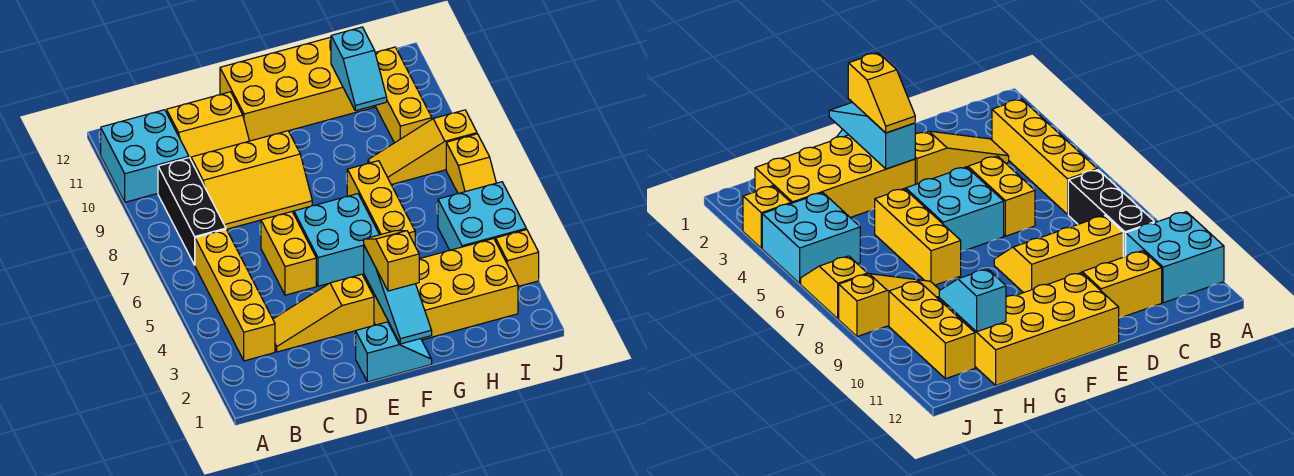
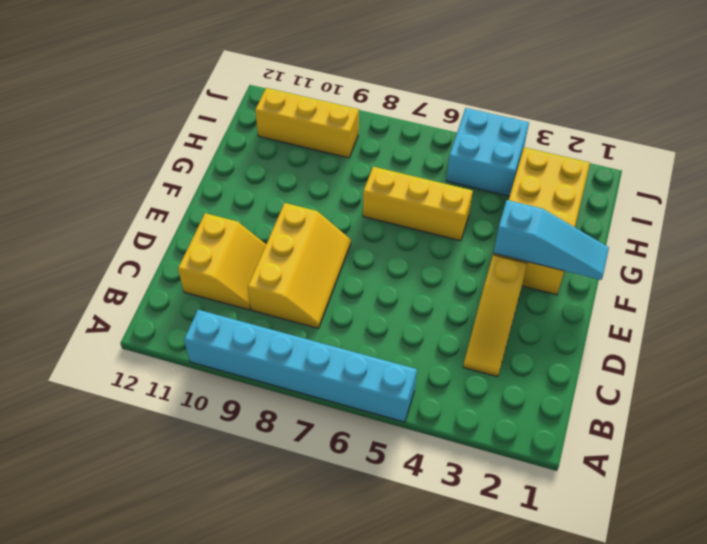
cyan 1x6 brick [184,310,417,422] -> cyan 2x2 brick [101,110,189,202]
none -> yellow 1x4 brick [195,229,275,361]
none -> black 1x3 brick [158,158,226,265]
none -> yellow 1x2 brick [261,212,316,295]

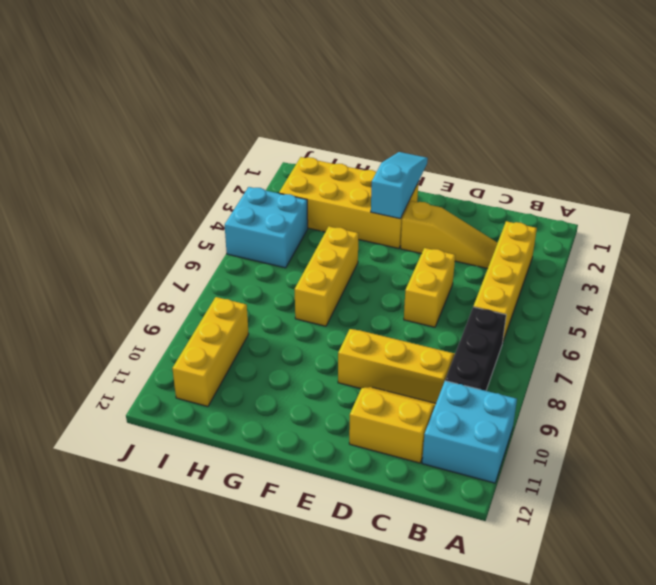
none -> cyan 1x2 slope [356,322,432,382]
none -> cyan 2x2 brick [294,194,379,286]
none -> yellow 2x4 brick [220,37,374,141]

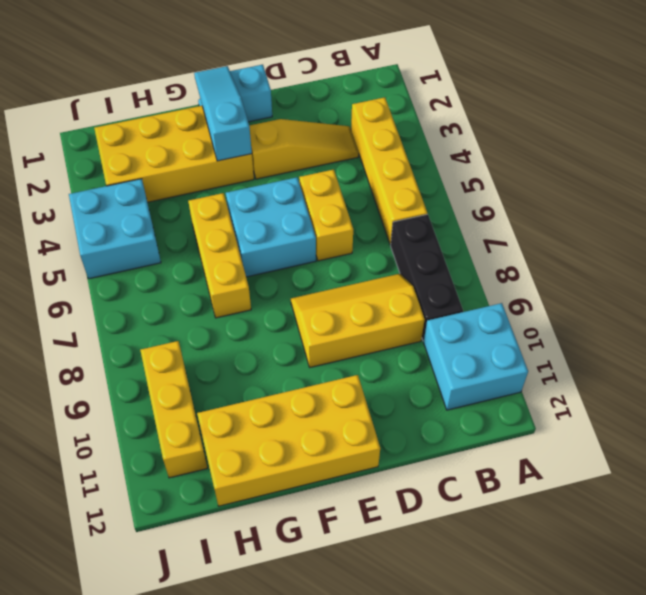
none -> yellow 2x2 slope [166,92,249,159]
none -> yellow 1x3 slope [368,110,477,185]
none -> yellow 1x1 brick [496,229,539,286]

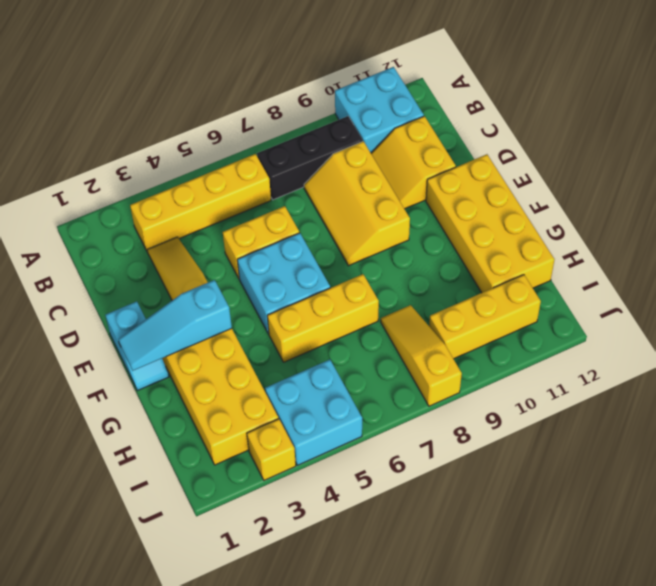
none -> yellow 1x2 slope [446,134,496,194]
none -> cyan 1x2 slope [331,27,387,111]
none -> yellow 1x2 slope [364,231,419,291]

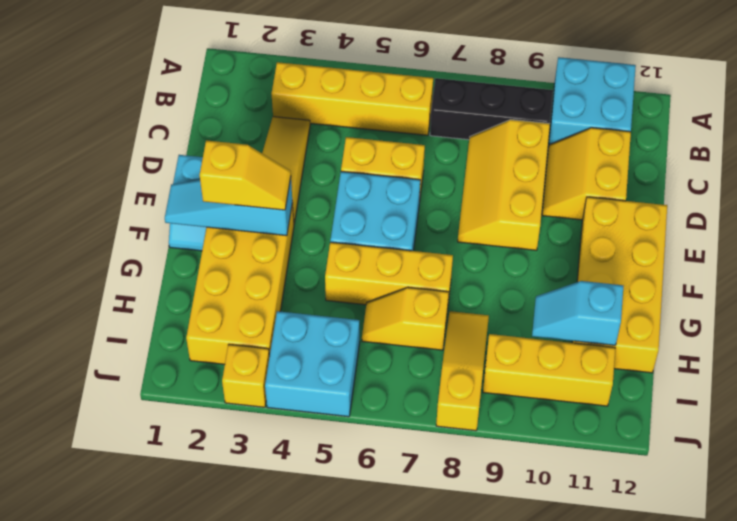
yellow 1x2 slope [362,288,449,350] -> yellow 1x2 slope moved to [446,134,496,194]

